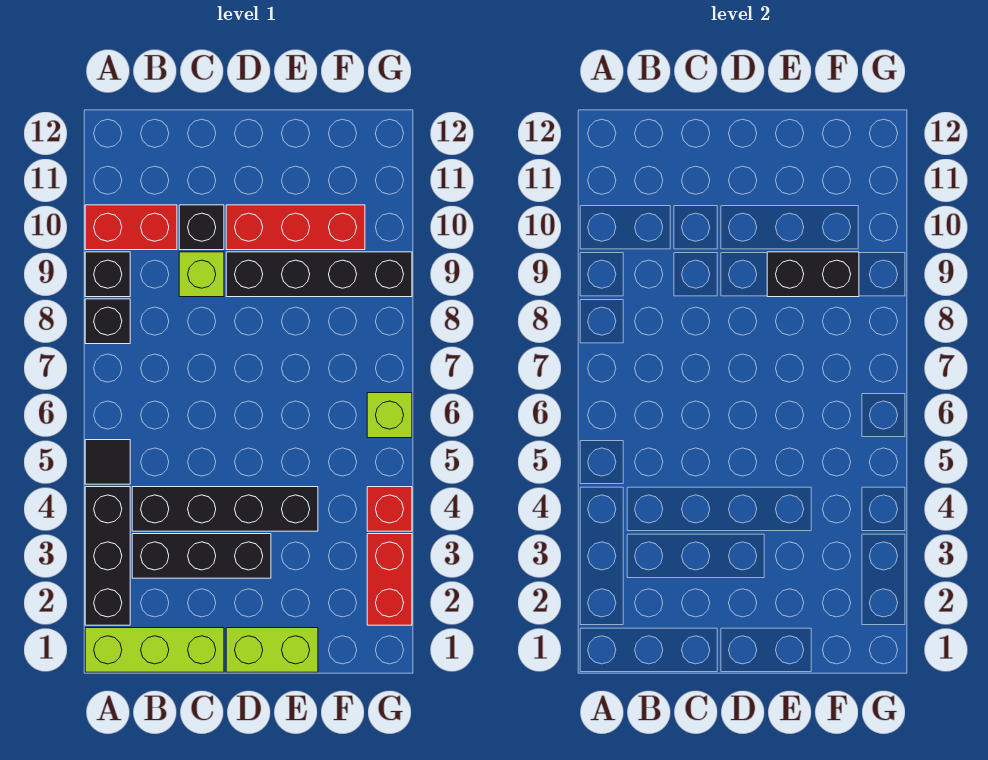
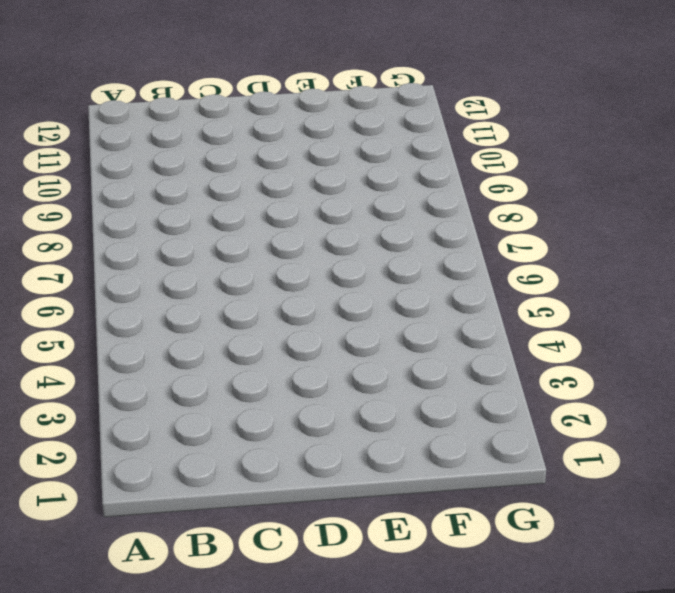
none -> lime 1x3 brick [85,628,224,672]
none -> black 1x3 brick [85,487,130,625]
none -> black 1x1 tile [85,440,130,484]

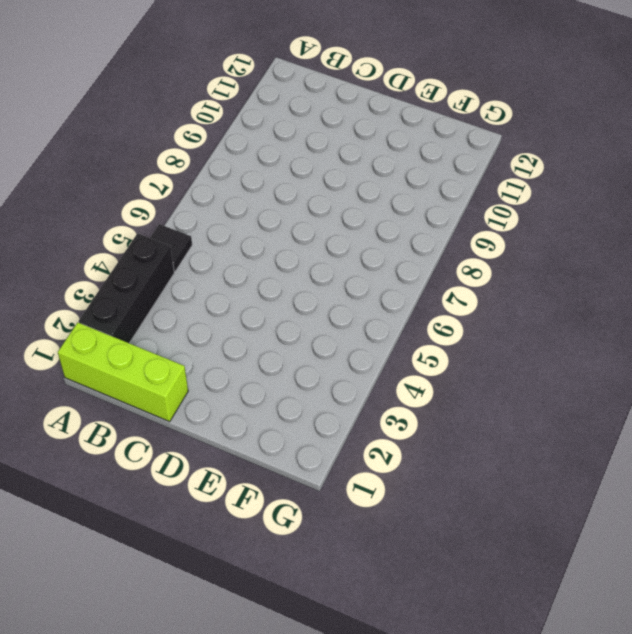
none -> black 1x1 brick [85,299,130,344]
none -> black 1x1 brick [85,252,130,297]
none -> red 1x2 brick [85,205,177,250]

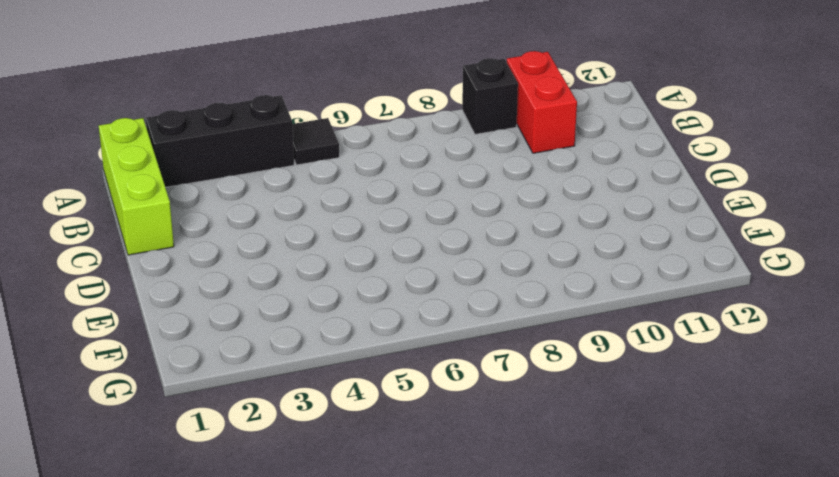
none -> black 1x1 brick [85,299,130,344]
none -> black 1x3 brick [132,534,271,578]
none -> black 1x4 brick [132,487,318,531]

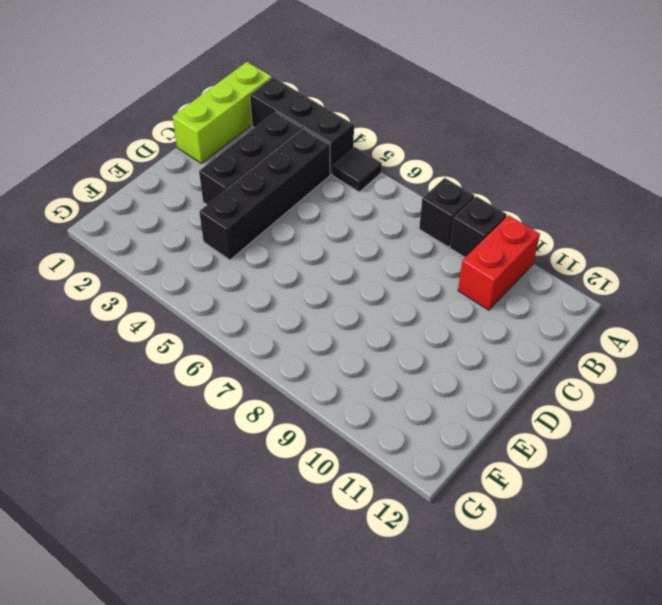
none -> lime 1x1 brick [179,252,224,297]
none -> black 1x1 brick [179,205,224,250]
none -> lime 1x2 brick [226,628,318,672]

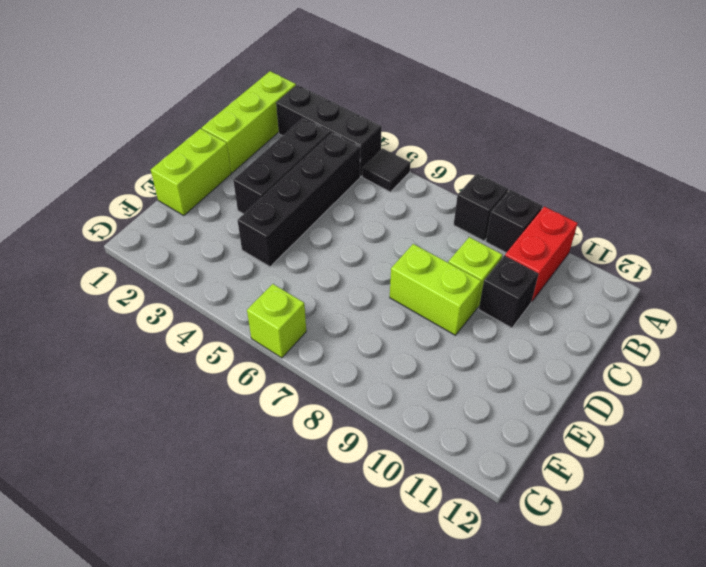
lime 1x2 brick [390,244,481,335] -> black 1x4 brick [226,252,412,297]
none -> red 1x3 brick [226,205,365,250]
none -> red 1x2 brick [367,534,412,625]
none -> red 1x1 brick [367,487,412,531]

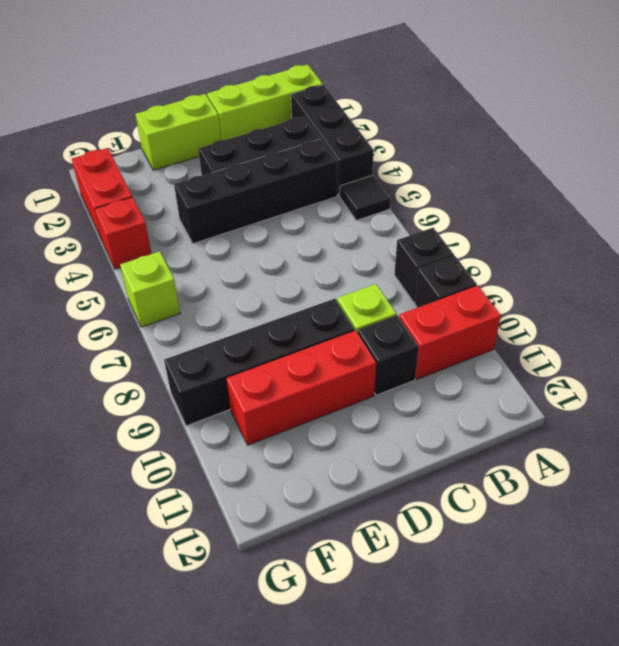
none -> black 1x2 brick [767,252,859,297]

